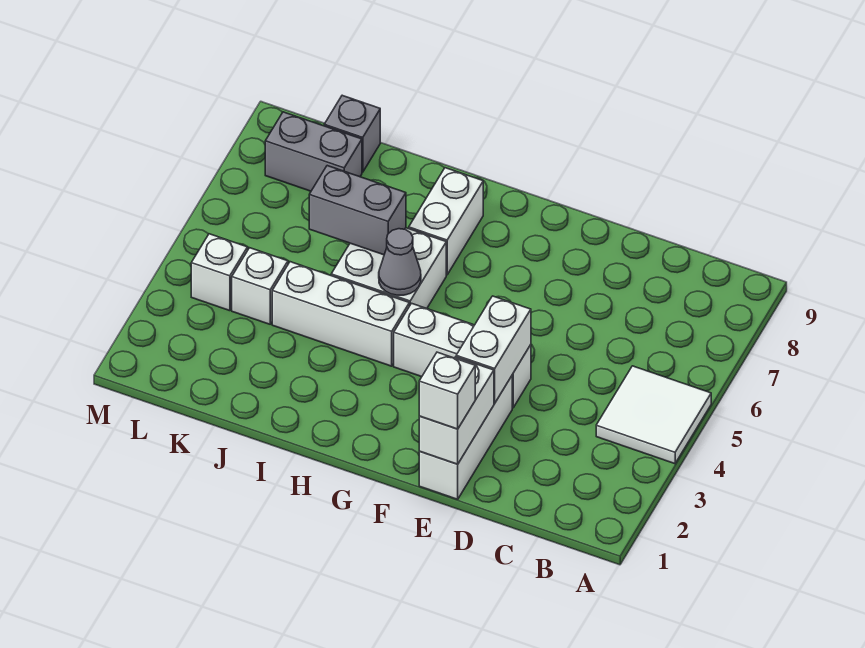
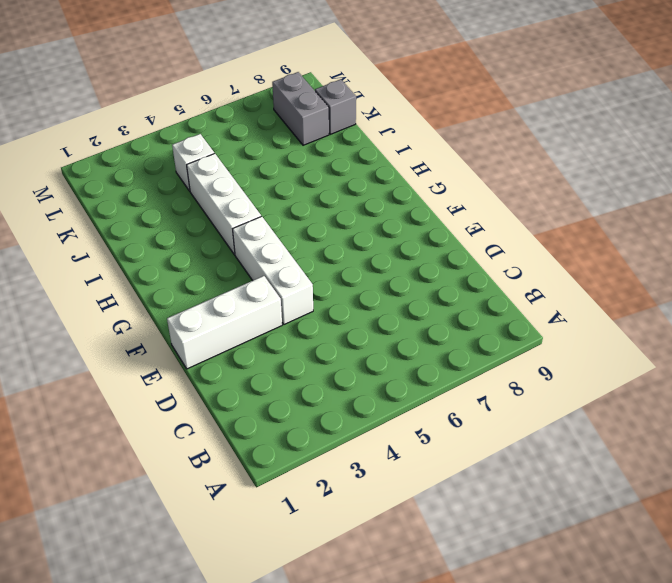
none -> white 2x2 tile [596,366,711,464]
none -> white 2x2 brick [331,228,446,308]
none -> white 1x2 brick [409,168,483,275]

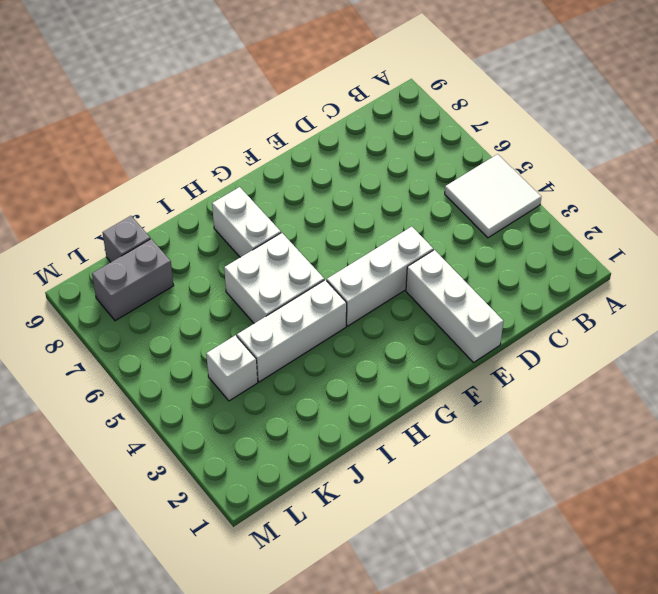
none -> white 1x1 brick [191,234,248,311]
none -> white 1x2 brick [419,357,494,464]
none -> white 1x2 brick [456,296,531,403]

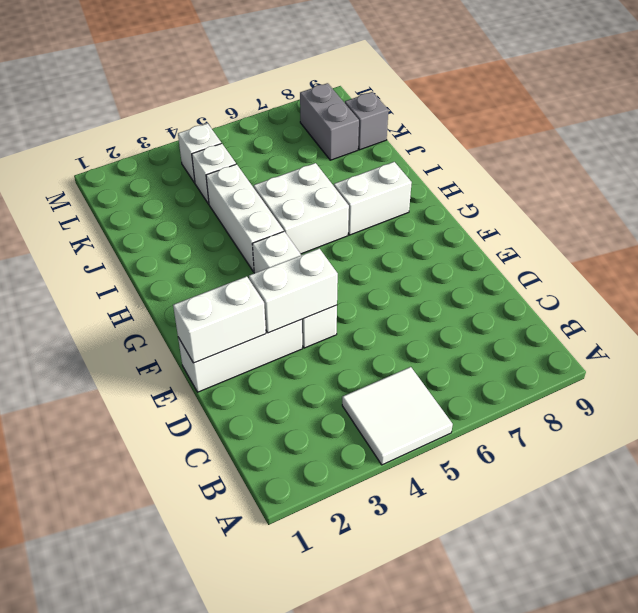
none -> grey 1x1 cone [379,229,421,295]
none -> grey 1x2 brick [309,166,406,255]
none -> white 1x1 brick [419,352,475,429]

